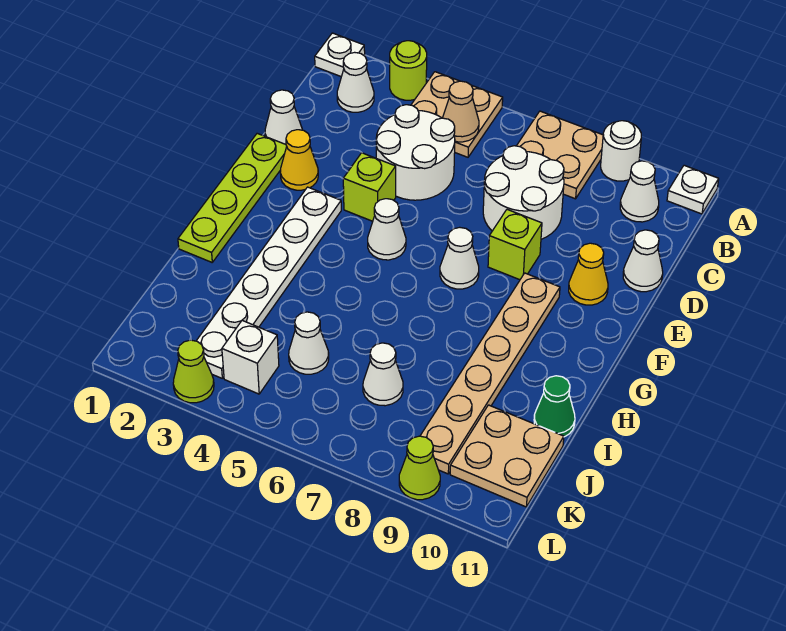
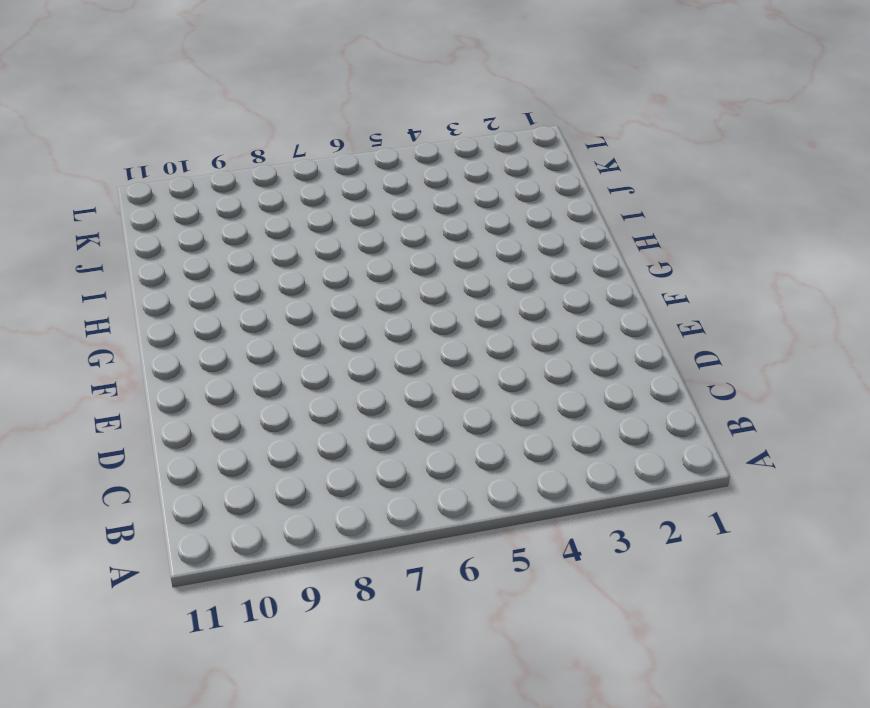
none -> white 1x1 plate [315,33,365,77]
none -> lime 1x1 round brick [390,41,427,100]
none -> tan 2x2 plate [411,72,503,157]

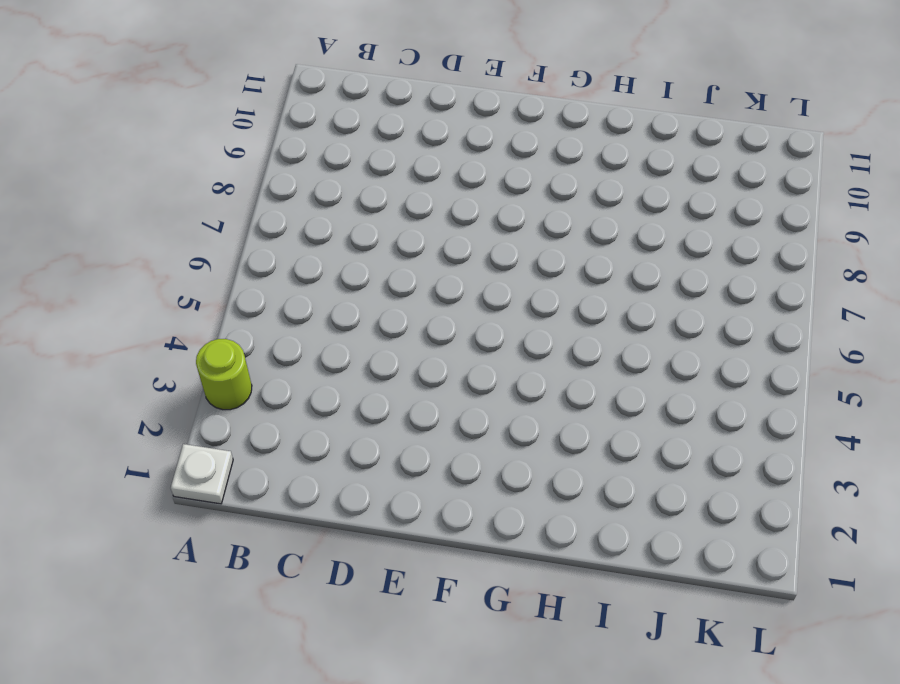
none -> tan 2x2 plate [411,72,503,157]
none -> tan 2x2 plate [517,111,603,199]
none -> white 1x1 round brick [601,121,641,181]

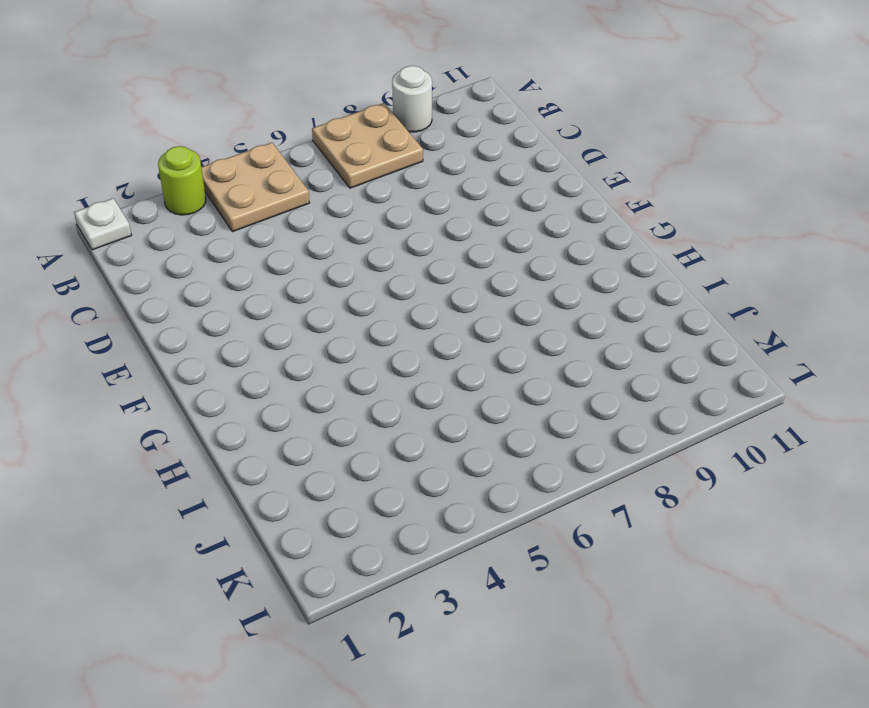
none -> white 1x1 plate [667,165,719,214]
none -> white 1x1 cone [337,52,374,112]
none -> white 1x1 cone [620,161,659,222]

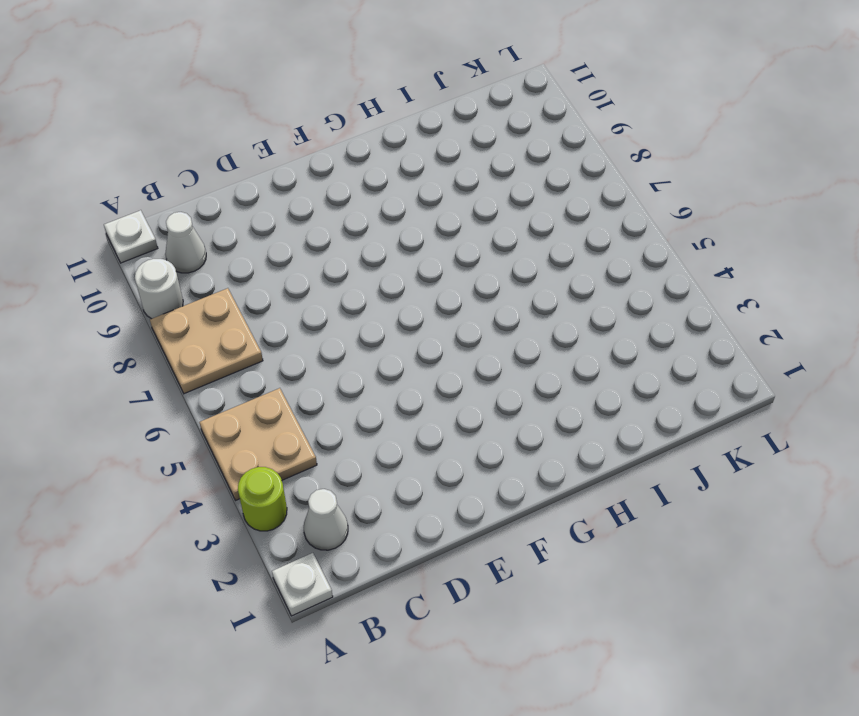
none -> white 2x2 round brick [376,105,455,200]
none -> white 2x2 round brick [483,146,564,239]
none -> white 1x1 cone [265,90,302,144]

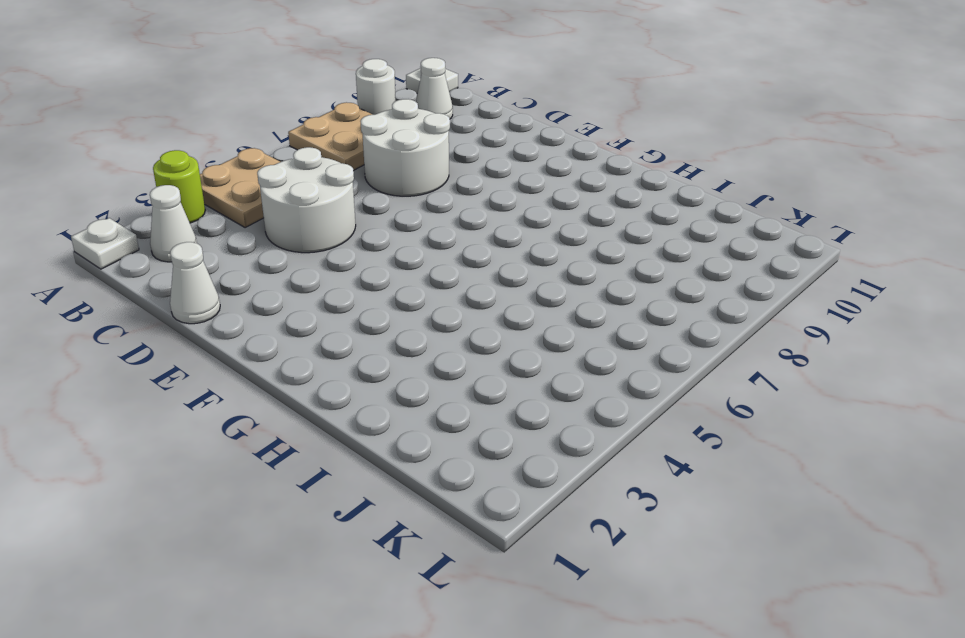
none -> white 1x1 cone [623,230,663,292]
none -> lime 1x4 plate [178,133,287,262]
none -> yellow 1x1 cone [280,130,318,190]

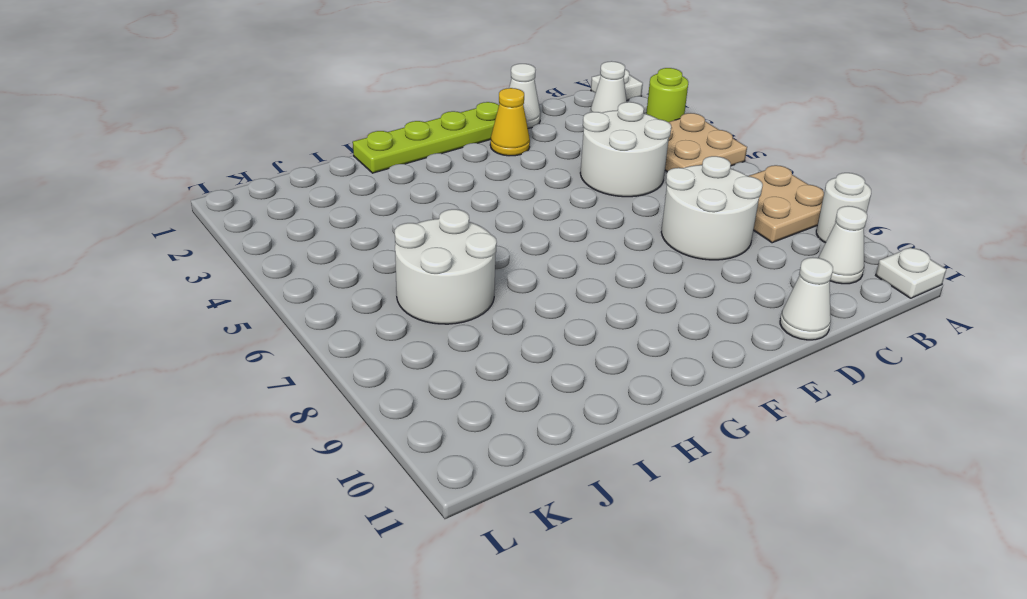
white 2x2 round brick [395,209,497,324] -> white 1x1 cone [363,343,403,406]
none -> lime 1x1 brick [343,153,396,221]
none -> lime 1x1 brick [488,210,542,280]
none -> yellow 1x1 cone [569,243,608,305]

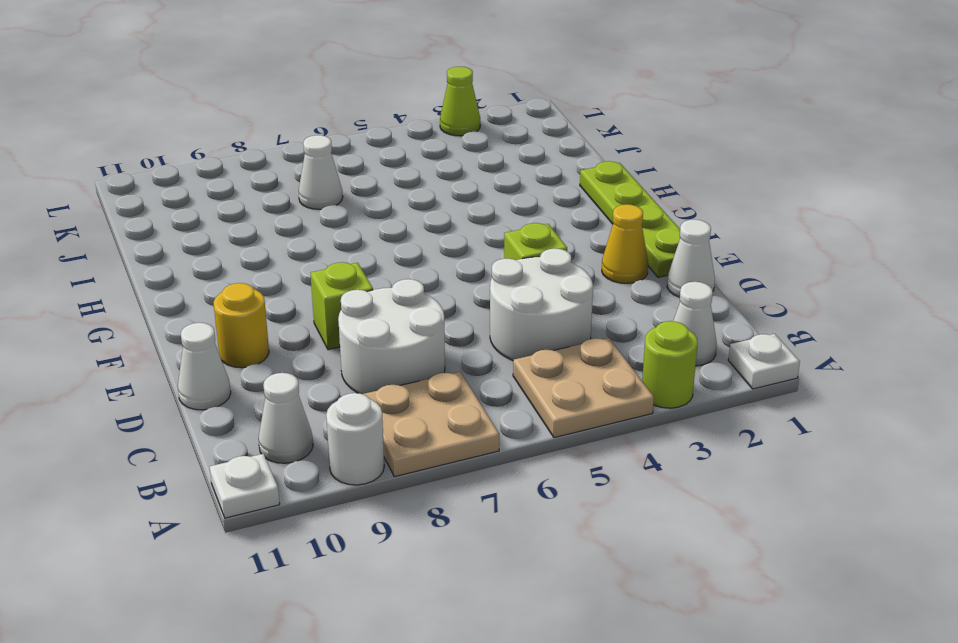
yellow 1x1 round brick [213,283,269,368] -> yellow 1x1 cone [569,243,608,305]
none -> white 1x6 plate [197,187,341,378]
none -> white 1x1 cone [368,199,406,260]
none -> white 1x1 cone [440,227,479,289]

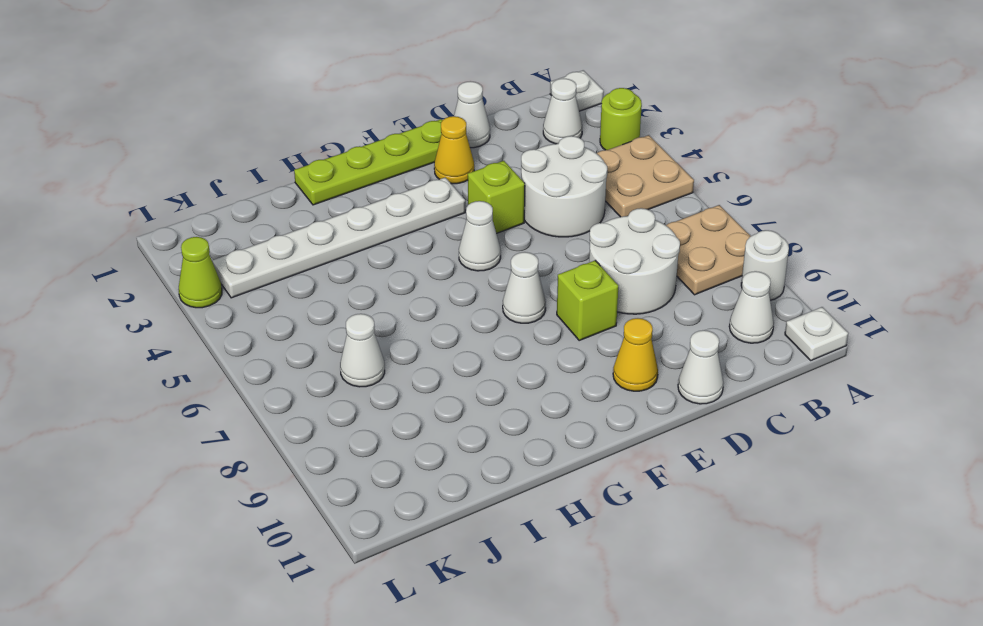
none -> tan 1x6 plate [420,273,560,474]
none -> green 1x1 cone [534,376,575,437]
none -> white 1x1 cone [289,312,329,374]

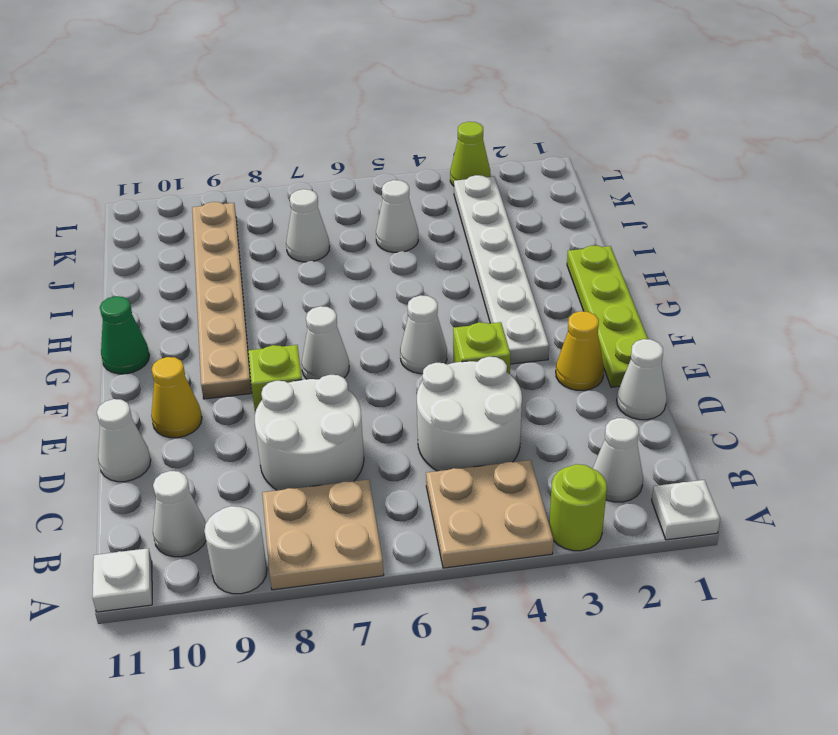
green 1x1 cone [100,296,150,374] -> green 1x1 cone moved to [534,376,575,437]
none -> tan 2x2 plate [450,405,564,507]
none -> white 1x1 brick [222,321,279,394]
none -> lime 1x1 cone [399,436,440,500]

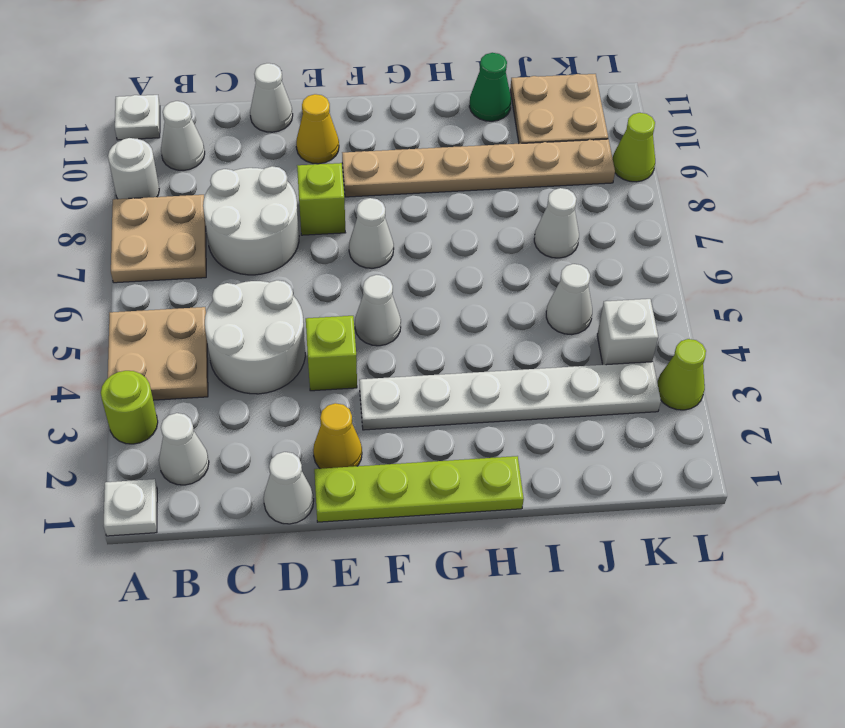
none -> tan 1x1 cone [443,81,479,142]

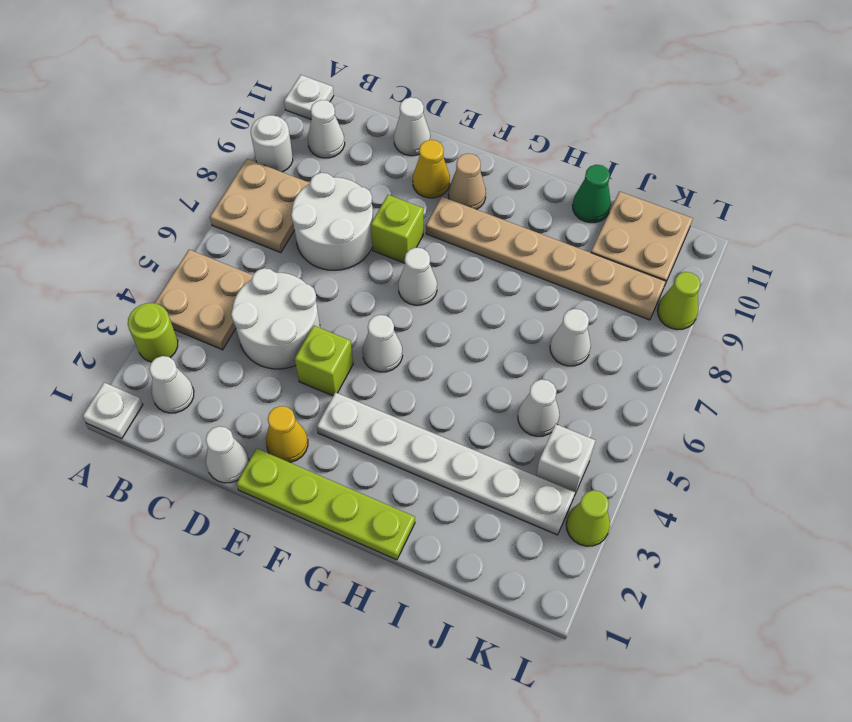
tan 1x1 cone [448,153,486,210] -> tan 1x1 cone moved to [443,81,479,142]

